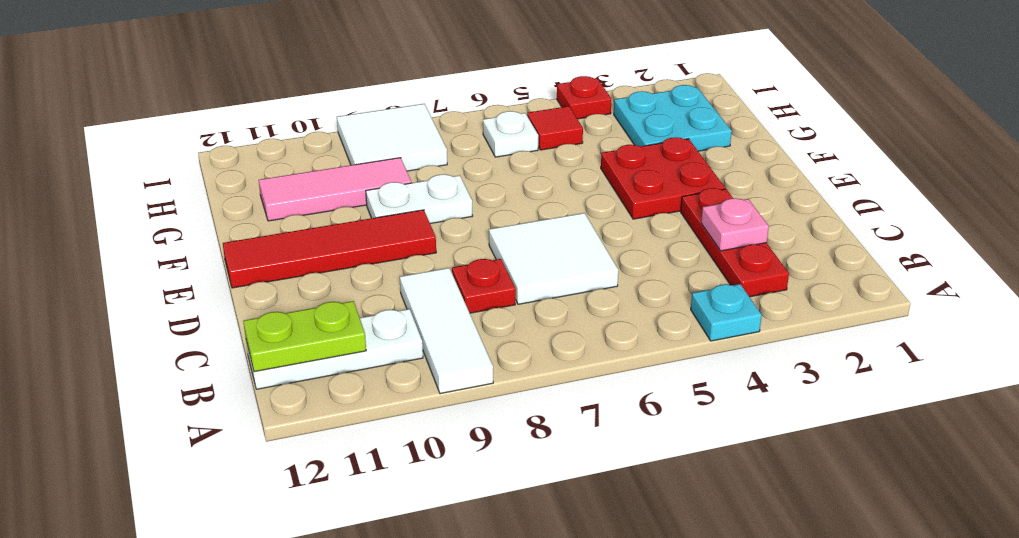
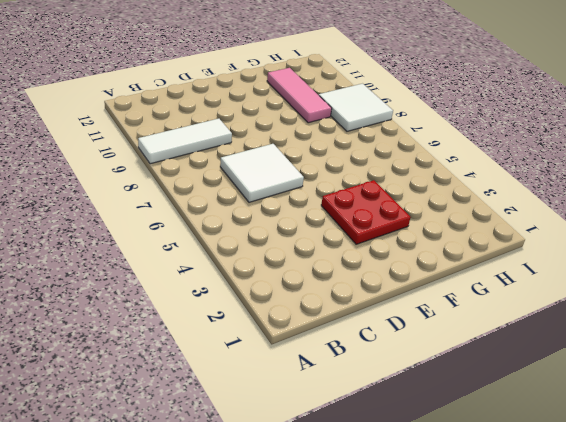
none -> cyan 1x1 plate [691,284,762,341]
none -> red 1x3 plate [681,188,789,297]
none -> white 1x3 plate [246,309,423,389]

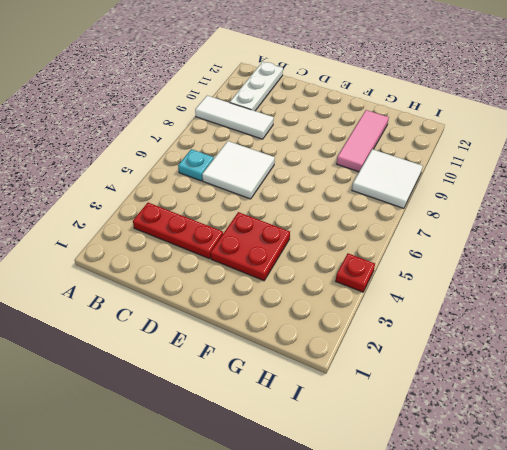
cyan 1x1 plate [178,149,214,181] -> cyan 1x1 plate moved to [691,284,762,341]
none -> red 1x1 plate [452,259,516,313]
none -> red 1x4 tile [223,210,436,288]
none -> white 1x2 plate [366,174,473,224]

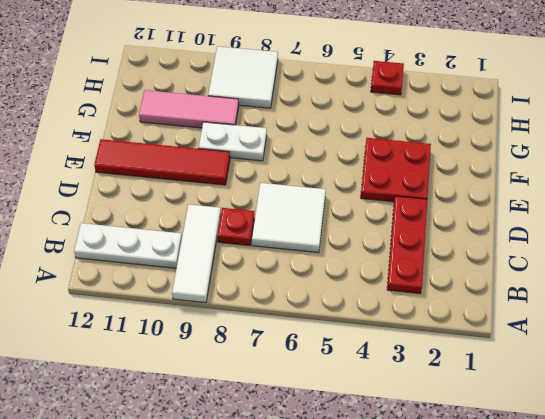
none -> cyan 1x1 plate [691,284,762,341]
none -> cyan 2x2 plate [614,85,732,151]
none -> red 1x1 tile [527,106,583,150]

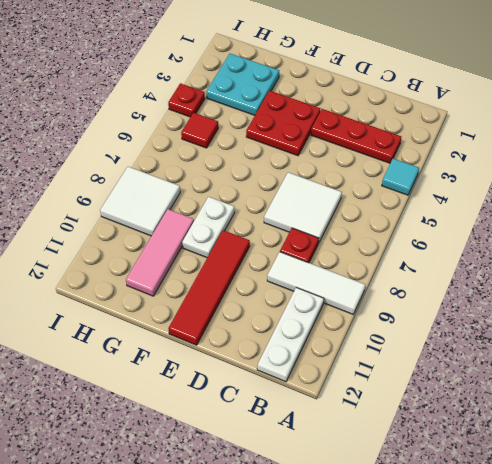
cyan 1x1 tile [382,159,419,195] -> cyan 1x1 plate [691,284,762,341]
none -> white 1x1 plate [483,111,538,157]
none -> lime 1x2 plate [243,301,366,372]
none -> pink 1x1 plate [701,198,769,251]

